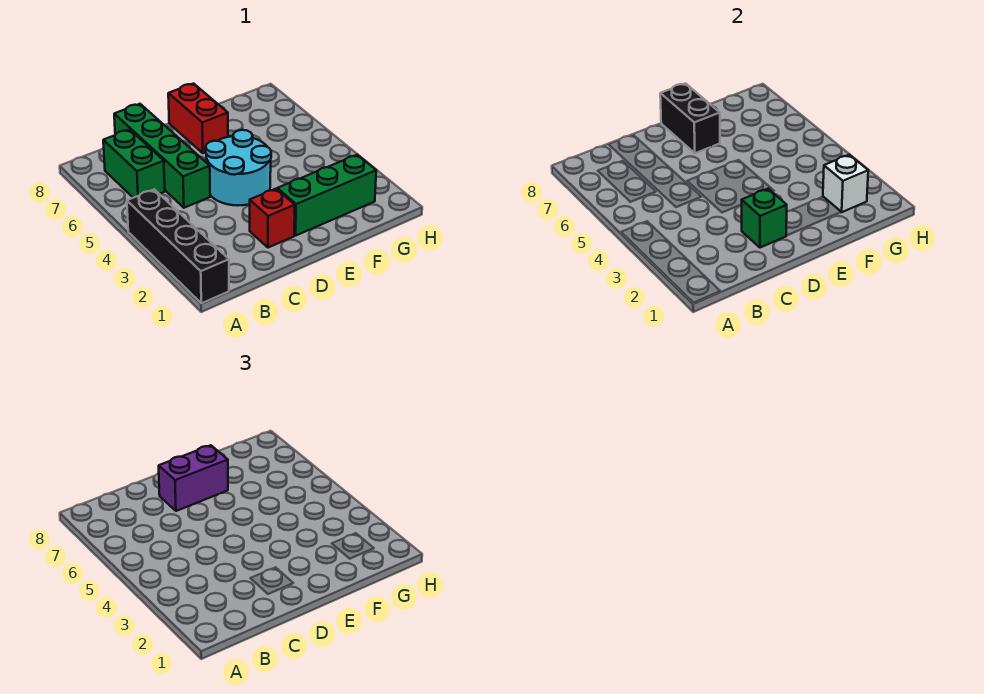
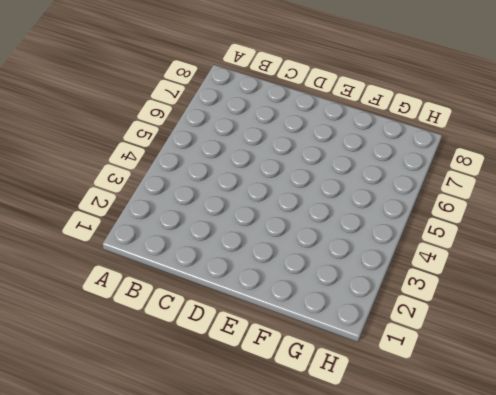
none -> black 1x4 brick [127,189,229,303]
none -> green 1x2 brick [103,130,165,198]

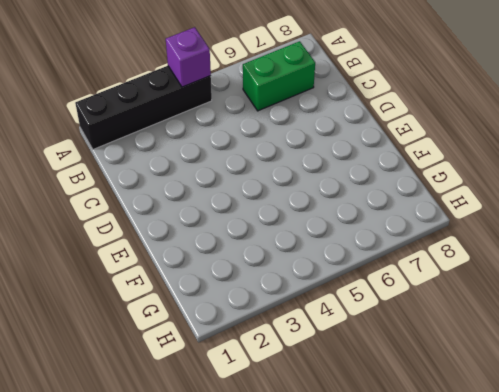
purple 1x1 brick [166,27,211,87] -> none
none -> green 1x4 brick [114,104,210,208]
none -> red 1x1 brick [250,189,295,248]

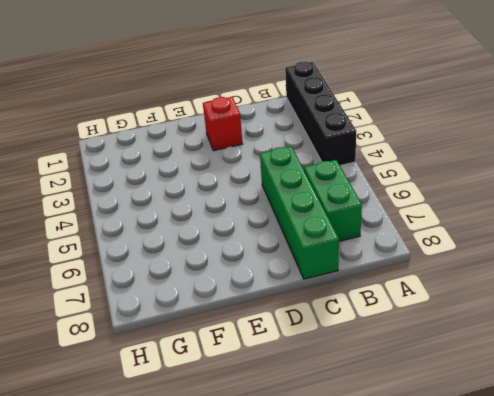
none -> cyan 2x2 round brick [206,130,271,206]
none -> green 1x3 brick [277,155,376,236]

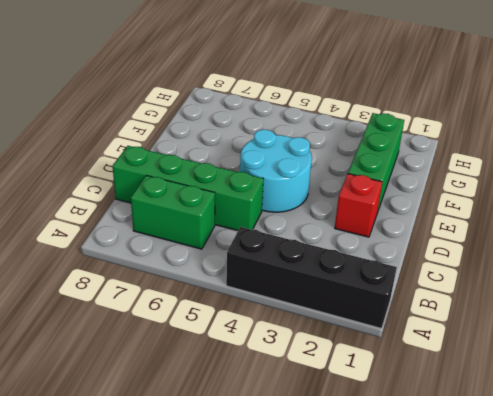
none -> red 1x2 brick [168,84,228,153]
none -> green 1x1 brick [741,189,787,248]

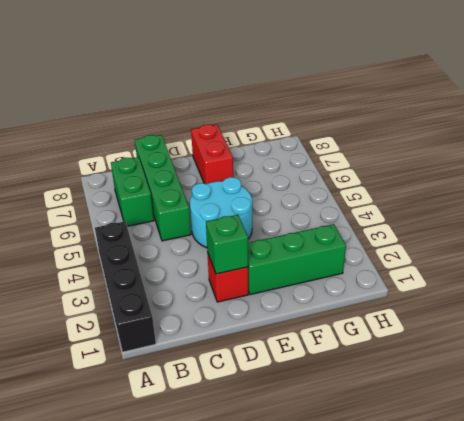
none -> black 1x2 brick [660,84,720,153]
none -> white 1x1 brick [823,155,868,212]

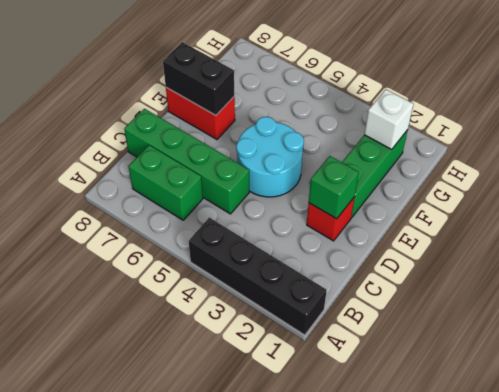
none -> purple 1x2 brick [159,445,228,511]

